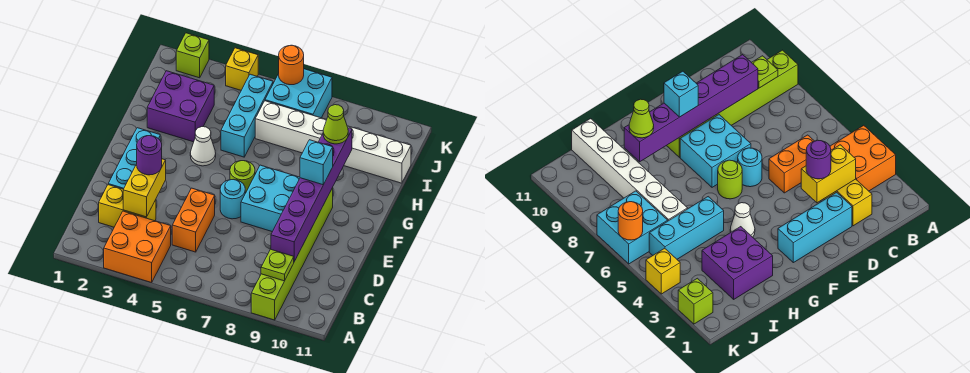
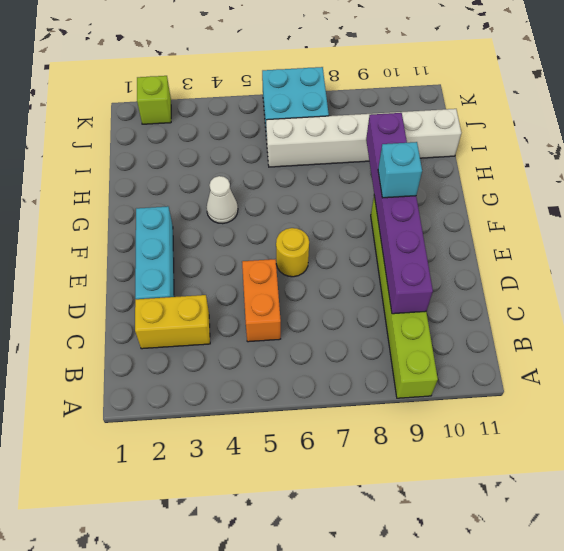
yellow 1x1 round brick [276,228,309,277] -> cyan 1x1 round brick [220,180,245,219]
none -> orange 2x2 brick [104,211,171,283]
none -> cyan 2x2 brick [241,165,300,232]
none -> lime 1x1 round brick [230,161,255,193]

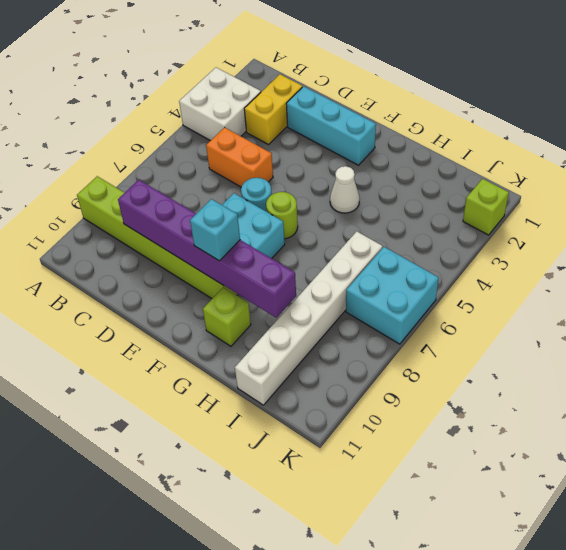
white 2x2 brick [179,68,261,141] -> orange 2x2 brick [104,211,171,283]
lime 1x1 brick [203,287,251,346] -> none
none -> purple 2x2 brick [147,71,214,142]
none -> cyan 1x3 brick [221,74,273,157]
none -> yellow 1x1 brick [226,48,258,90]

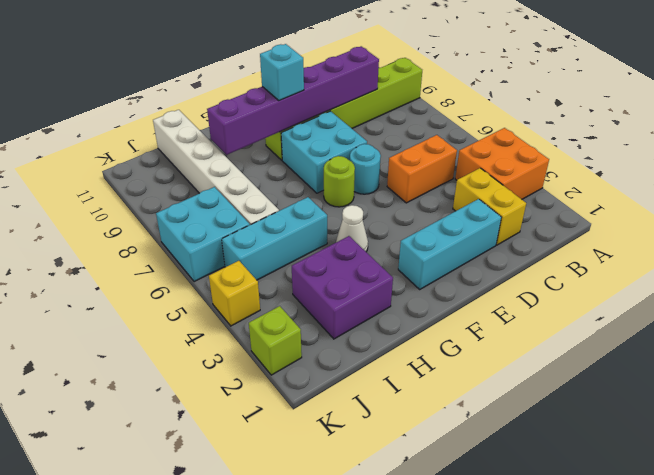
none -> lime 1x1 plate [261,249,294,281]
none -> yellow 1x2 brick [123,159,166,217]
none -> orange 1x1 round brick [279,45,304,85]

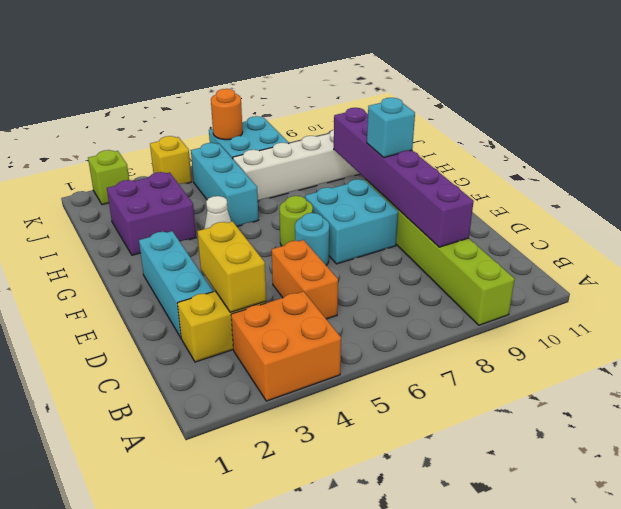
none -> lime 1x1 plate [261,249,294,281]
none -> purple 1x1 round brick [137,136,162,175]
none -> lime 1x1 cone [323,105,348,144]

